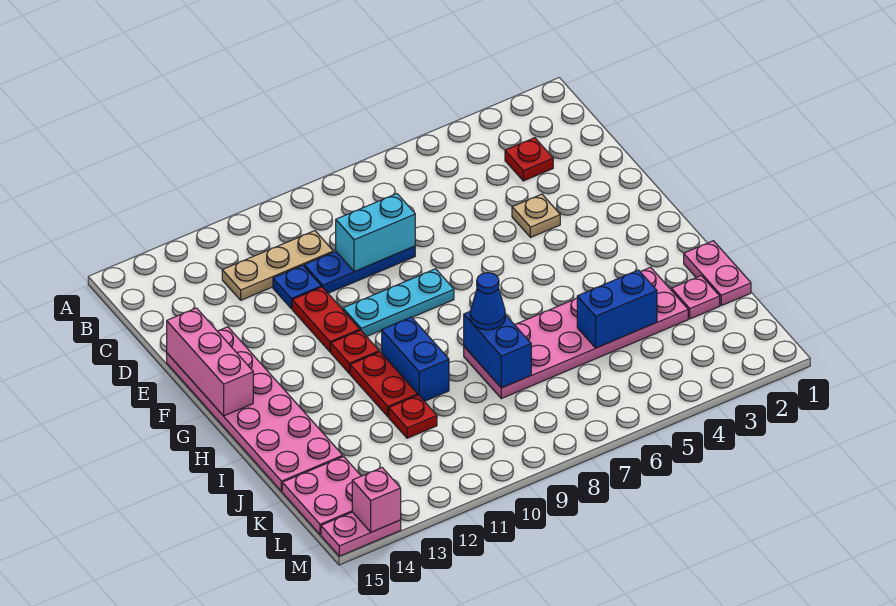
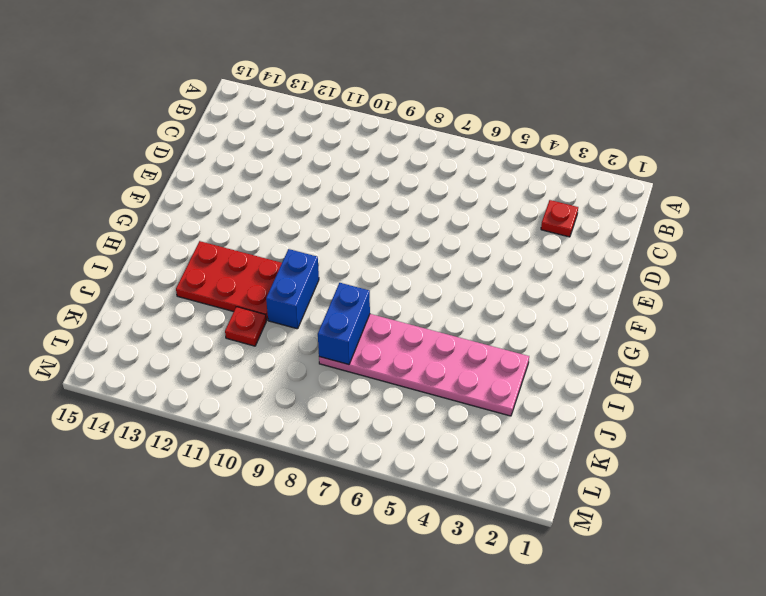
red 2x3 plate [176,241,282,320] -> red 1x2 plate [350,352,418,417]
none -> tan 1x3 plate [222,231,333,300]
none -> blue 1x3 plate [304,246,415,293]
none -> blue 1x1 plate [273,265,321,309]

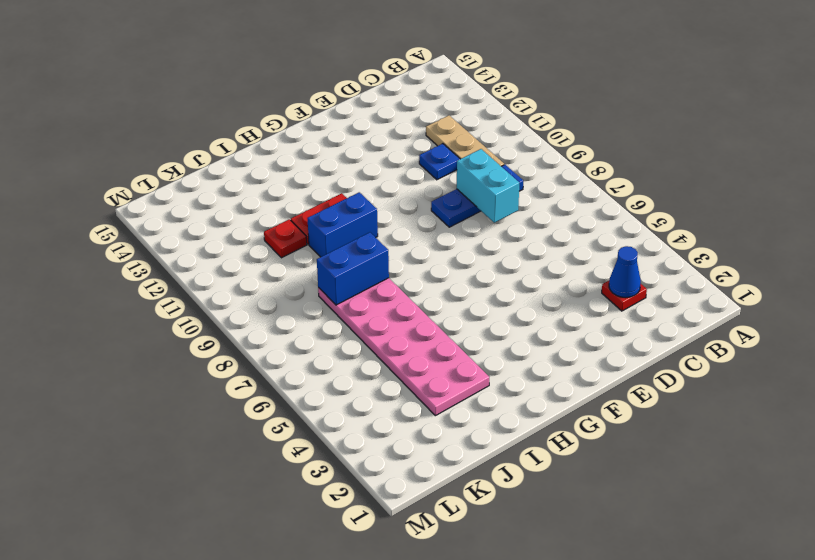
blue 1x1 cone [609,246,641,298] -> blue 1x1 cone moved to [470,273,505,330]
blue 1x3 plate [431,165,523,227] -> blue 1x3 plate turned to [304,246,415,293]
none -> tan 1x1 plate [512,194,560,237]
none -> red 1x2 plate [292,287,360,352]
none -> pink 2x6 plate [167,327,343,491]

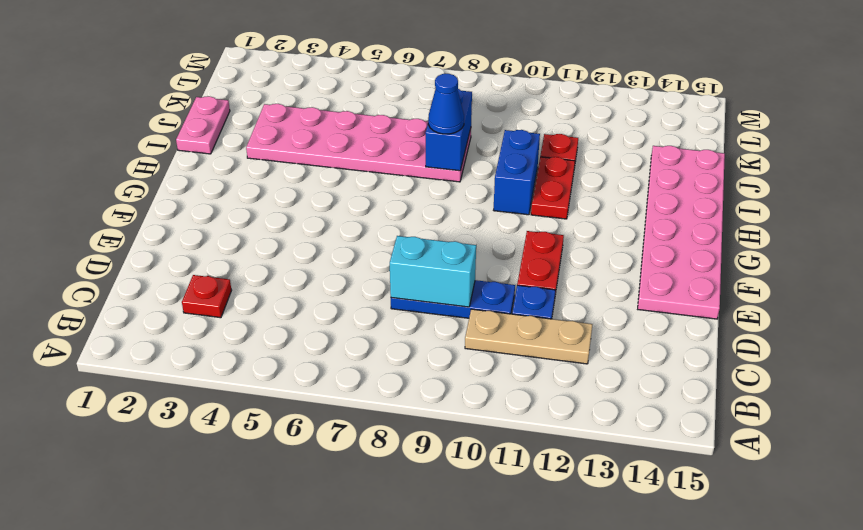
none -> tan 1x1 plate [512,194,560,237]
none -> cyan 1x3 plate [343,269,454,337]
none -> red 1x1 plate [331,330,379,373]

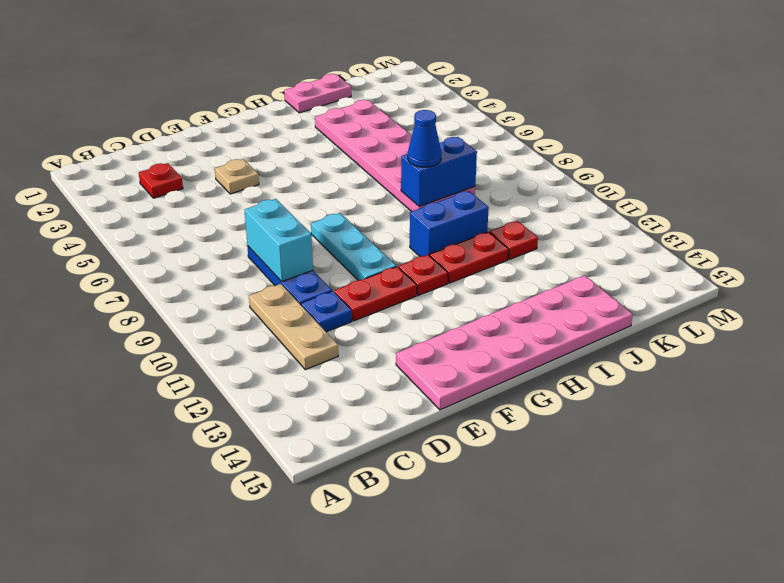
none -> pink 1x1 plate [671,276,720,319]
none -> pink 2x2 plate [282,457,361,535]
none -> pink 1x2 plate [321,512,401,556]

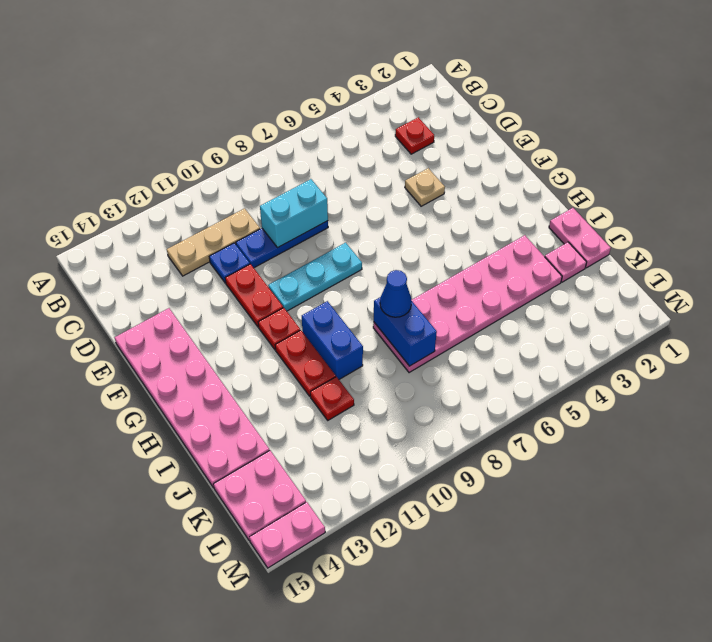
none -> pink 1x3 brick [167,308,253,416]
none -> blue 1x2 brick [577,270,657,348]
none -> pink 1x1 brick [352,468,401,532]

